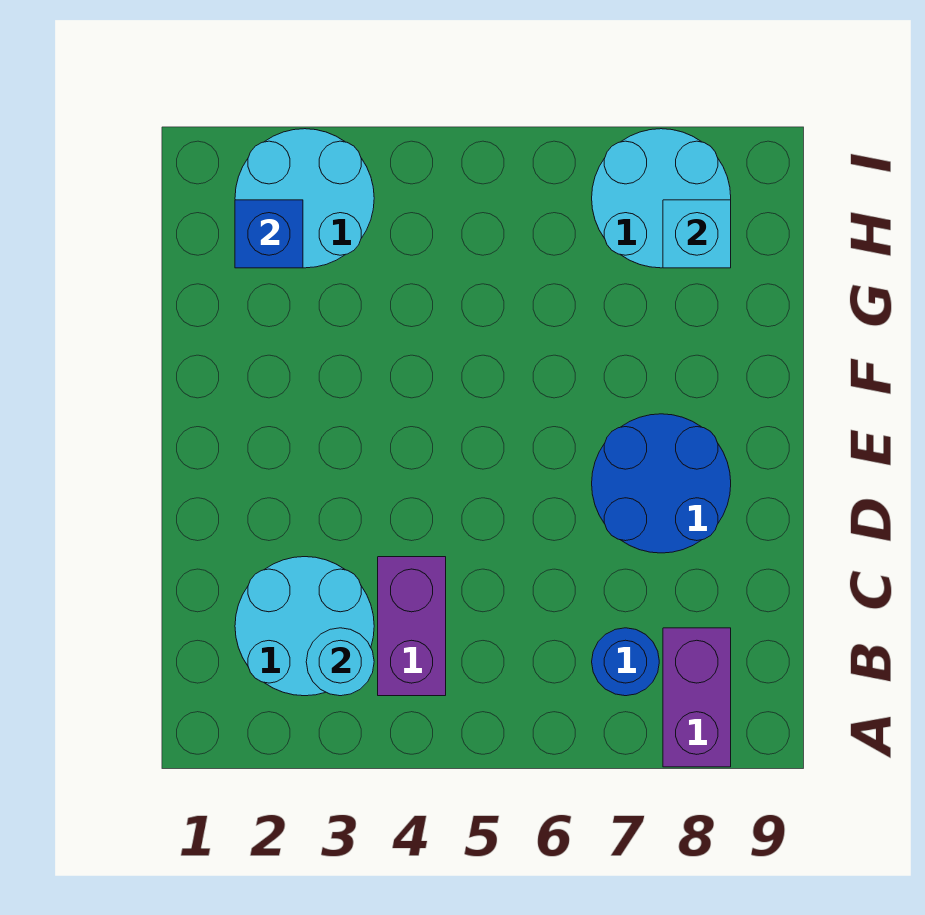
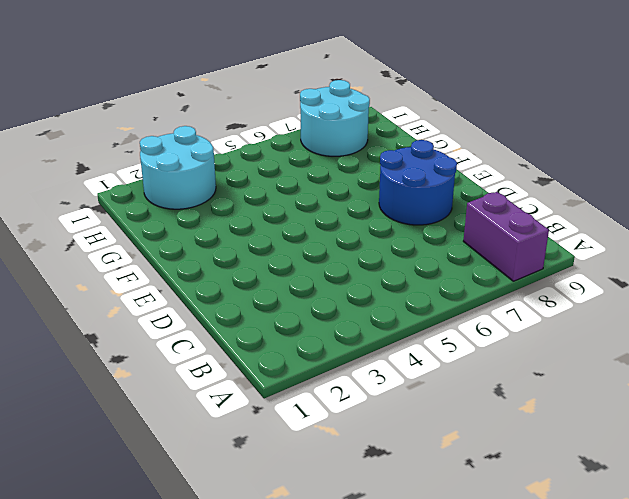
none -> cyan 2x2 round brick [235,557,374,696]
none -> purple 1x2 brick [378,557,446,696]

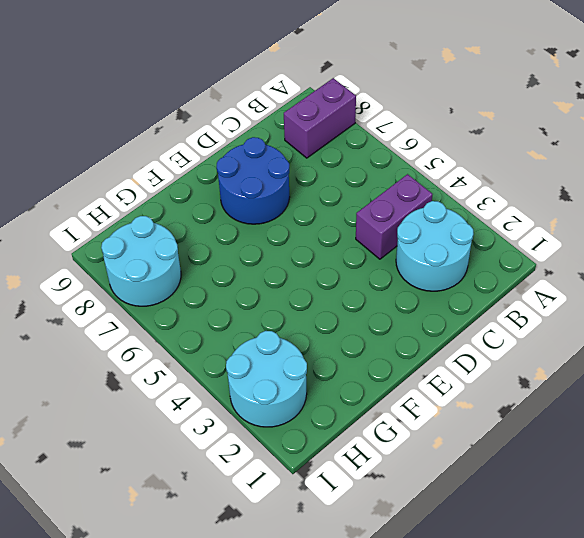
none -> blue 1x1 round brick [592,628,659,696]
none -> cyan 1x1 round brick [306,628,374,696]

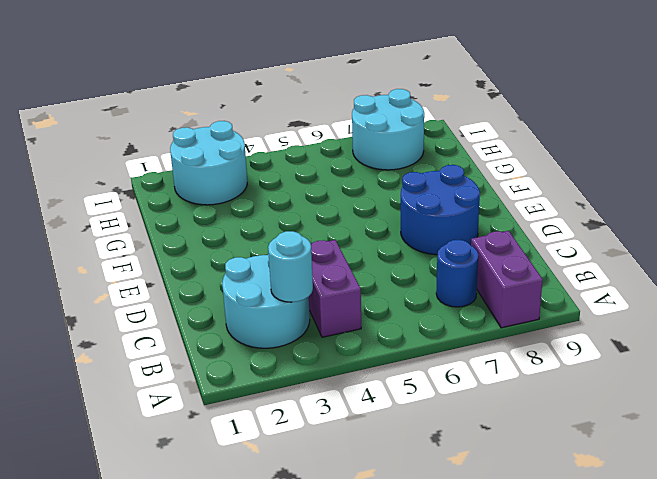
none -> blue 1x1 brick [235,200,303,268]
none -> cyan 1x1 brick [663,200,731,268]

